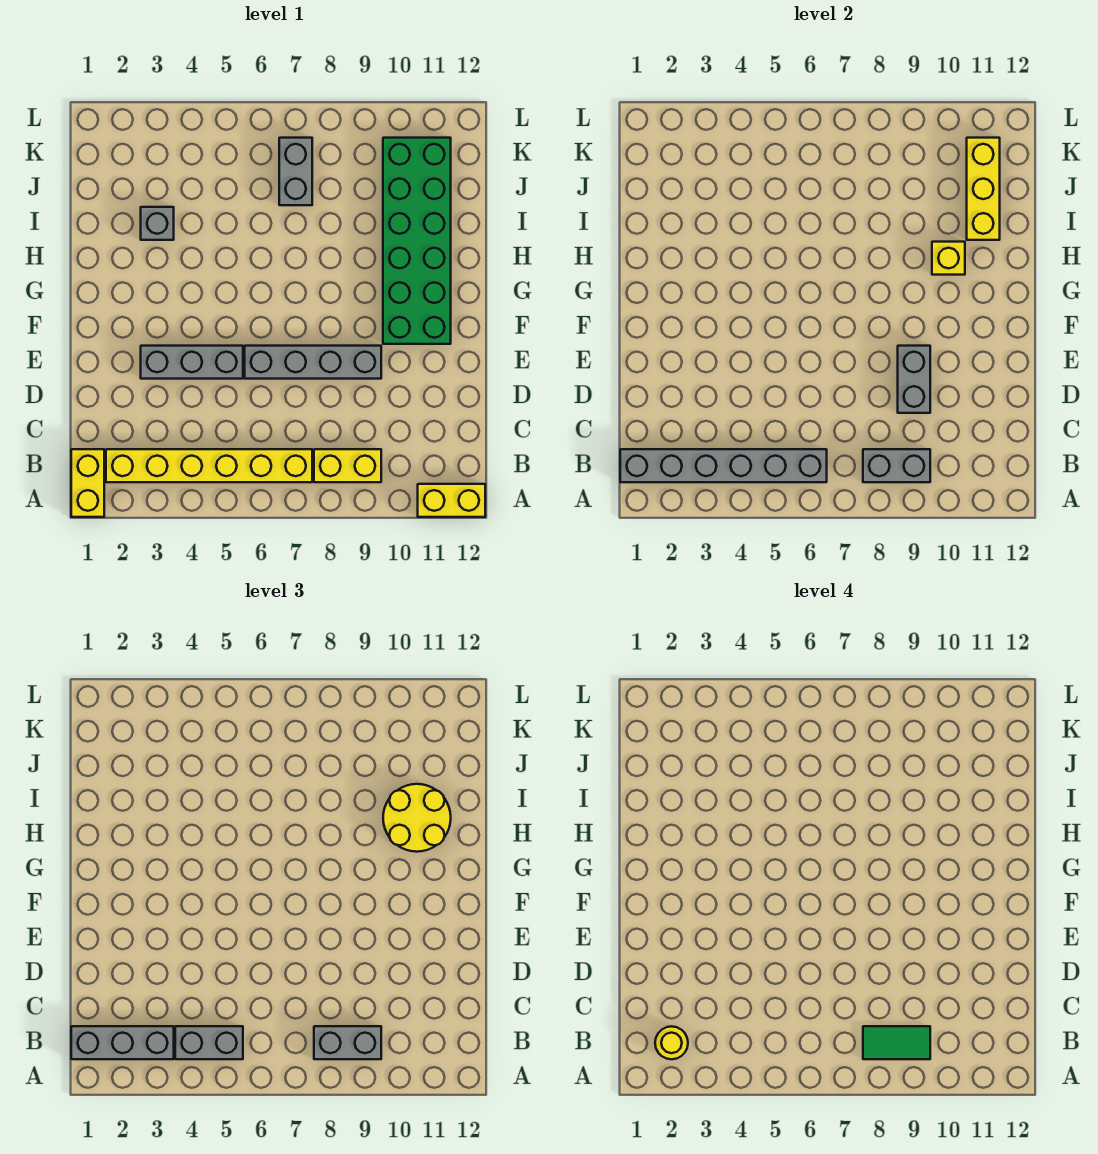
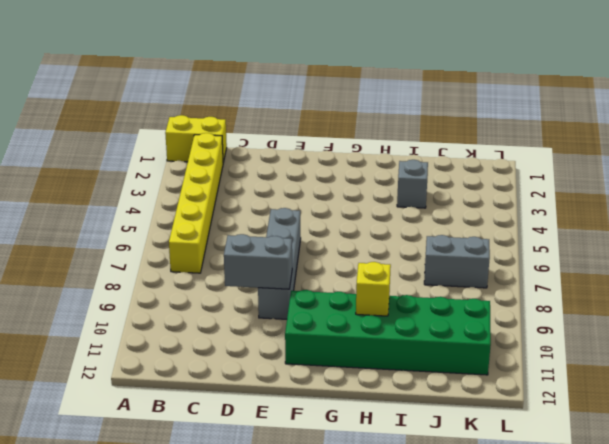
none -> yellow 1x2 brick [418,484,485,517]
none -> yellow 1x2 brick [314,449,381,482]
none -> grey 1x3 brick [141,346,243,379]

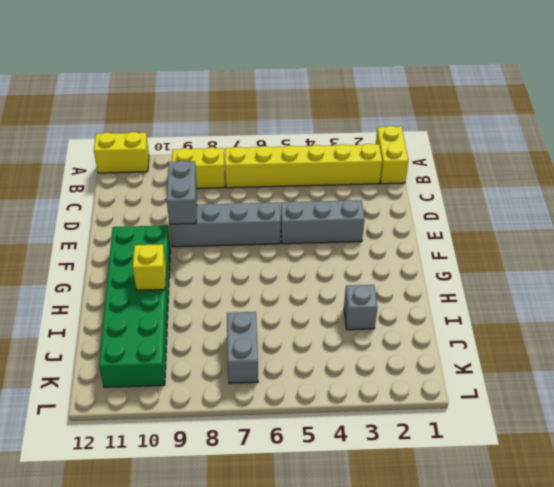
none -> grey 1x6 brick [620,449,827,482]
none -> grey 1x2 brick [863,449,930,482]
none -> yellow 1x3 brick [967,138,1000,240]

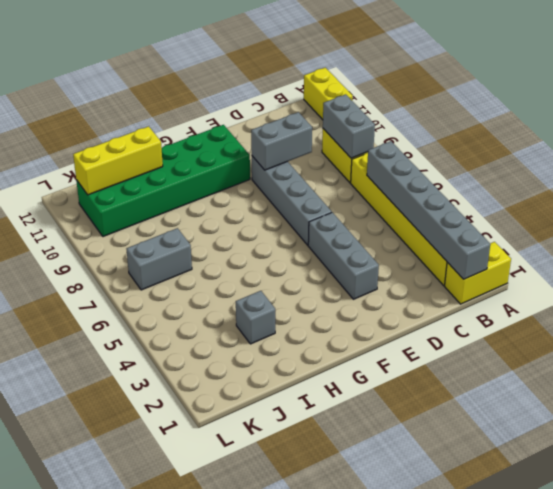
none -> yellow 1x1 brick [932,242,965,275]
none -> grey 1x3 brick [71,1026,174,1059]
none -> grey 1x2 brick [175,1026,243,1059]

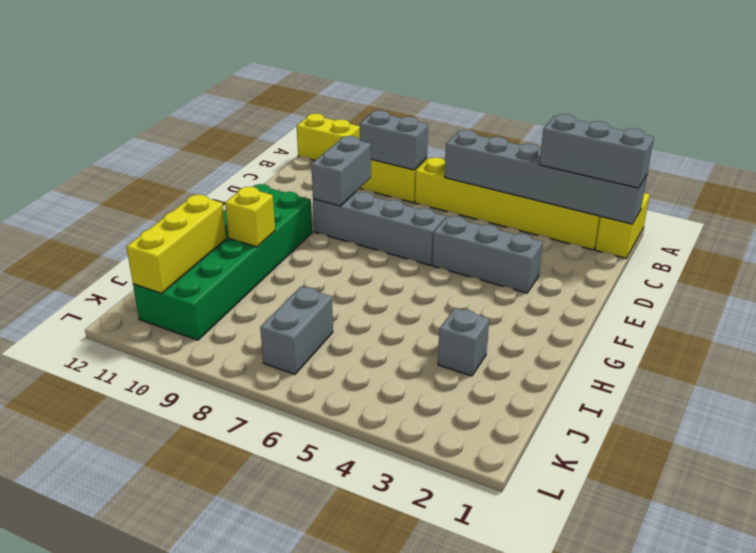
none -> grey 1x2 brick [175,1026,243,1059]
none -> grey 1x2 brick [314,1026,381,1059]
none -> yellow 2x2 round brick [383,784,451,852]

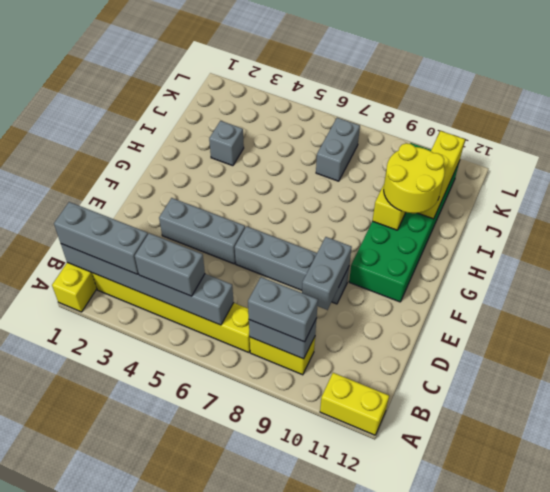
none -> yellow 1x1 round brick [655,1026,688,1059]
none -> green 1x2 tile [863,1026,930,1059]

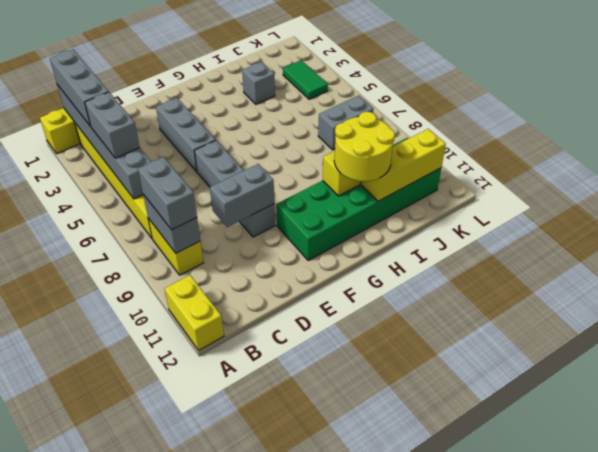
green 1x2 tile [283,60,328,99] -> green 1x2 tile moved to [863,1026,930,1059]
none -> yellow 1x1 round brick [655,1026,688,1059]

